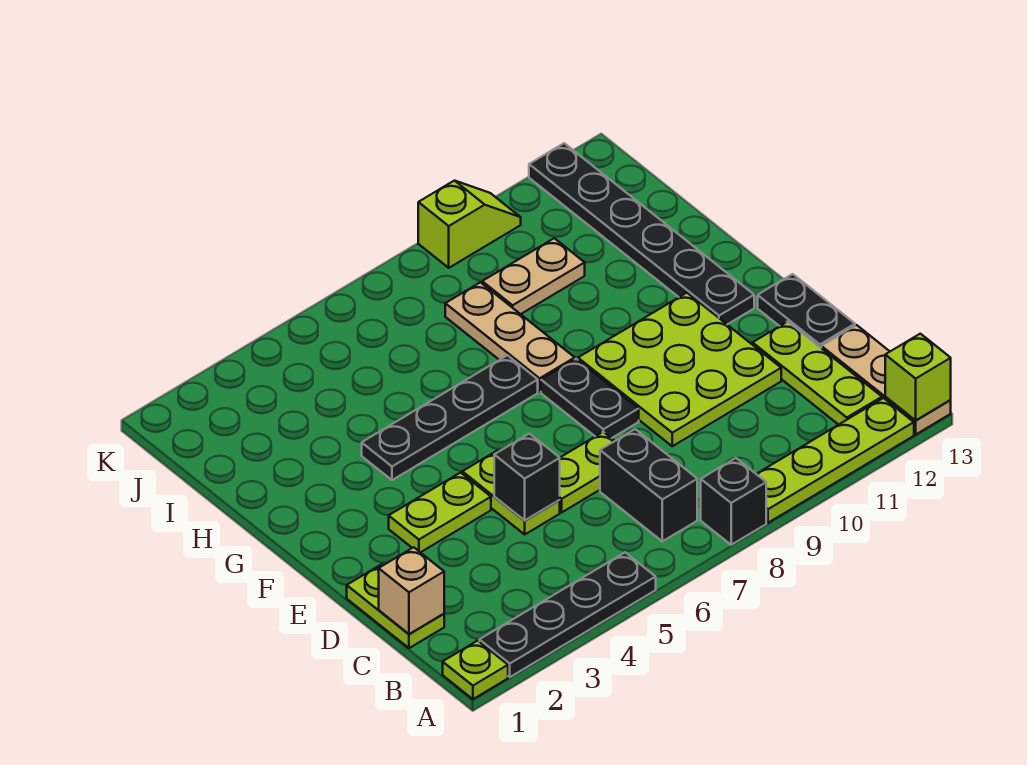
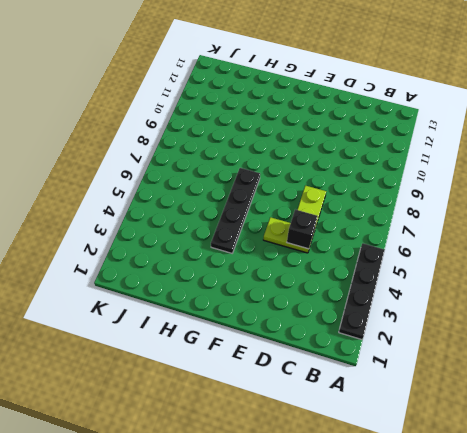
none -> lime 1x1 plate [443,641,508,699]
none -> black 1x1 brick [701,458,766,545]
none -> lime 1x4 plate [757,398,914,523]

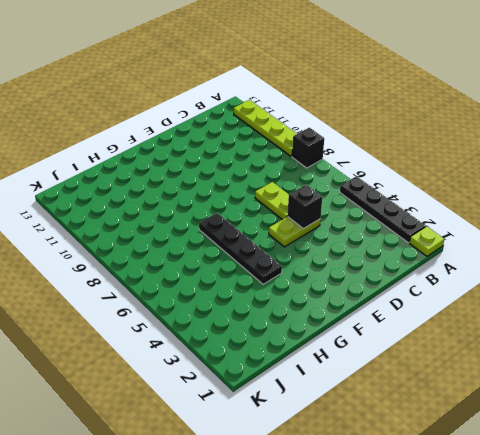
none -> tan 1x3 plate [821,325,951,434]
none -> black 1x2 brick [600,429,697,541]
none -> lime 1x3 plate [753,322,882,425]

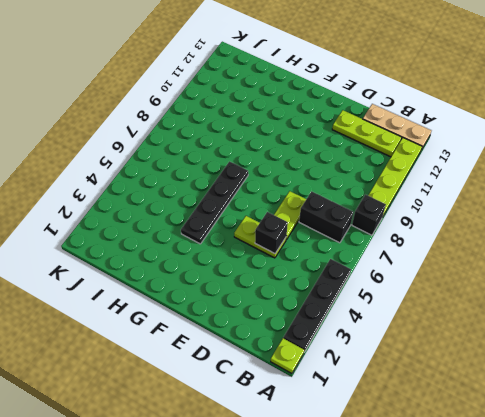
none -> lime 1x2 plate [347,564,444,648]
none -> lime 3x3 plate [578,293,781,446]
none -> black 1x2 plate [758,274,855,348]

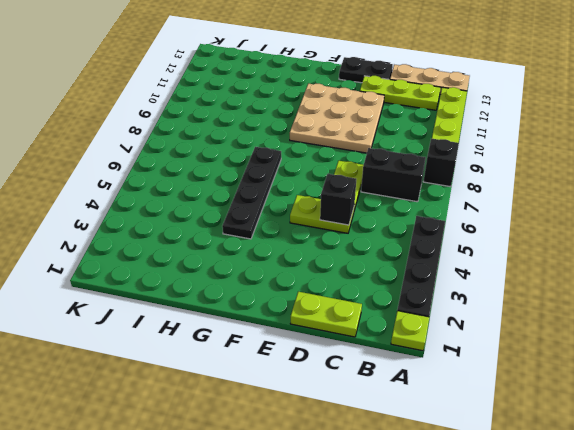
tan 3x3 plate [290,84,384,153] -> lime 3x3 plate [578,293,781,446]
none -> lime 1x2 plate [389,473,491,552]
none -> black 1x2 plate [541,359,639,438]
none -> black 1x6 plate [529,143,754,324]

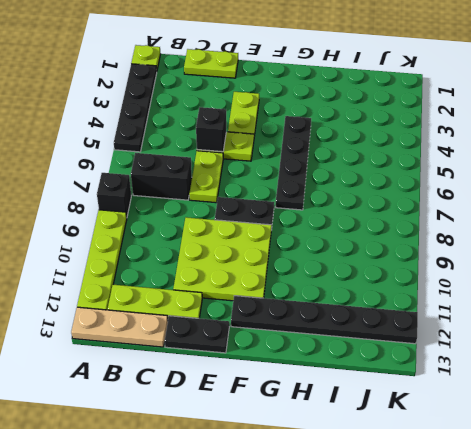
none -> tan 1x3 plate [445,282,575,392]
none -> tan 1x2 plate [482,238,585,314]
none -> lime 1x2 slope [418,181,521,268]

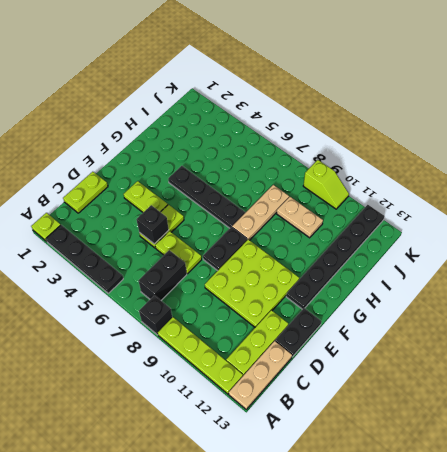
none -> lime 1x1 brick [885,334,951,421]
none -> tan 1x1 brick [379,547,444,634]

